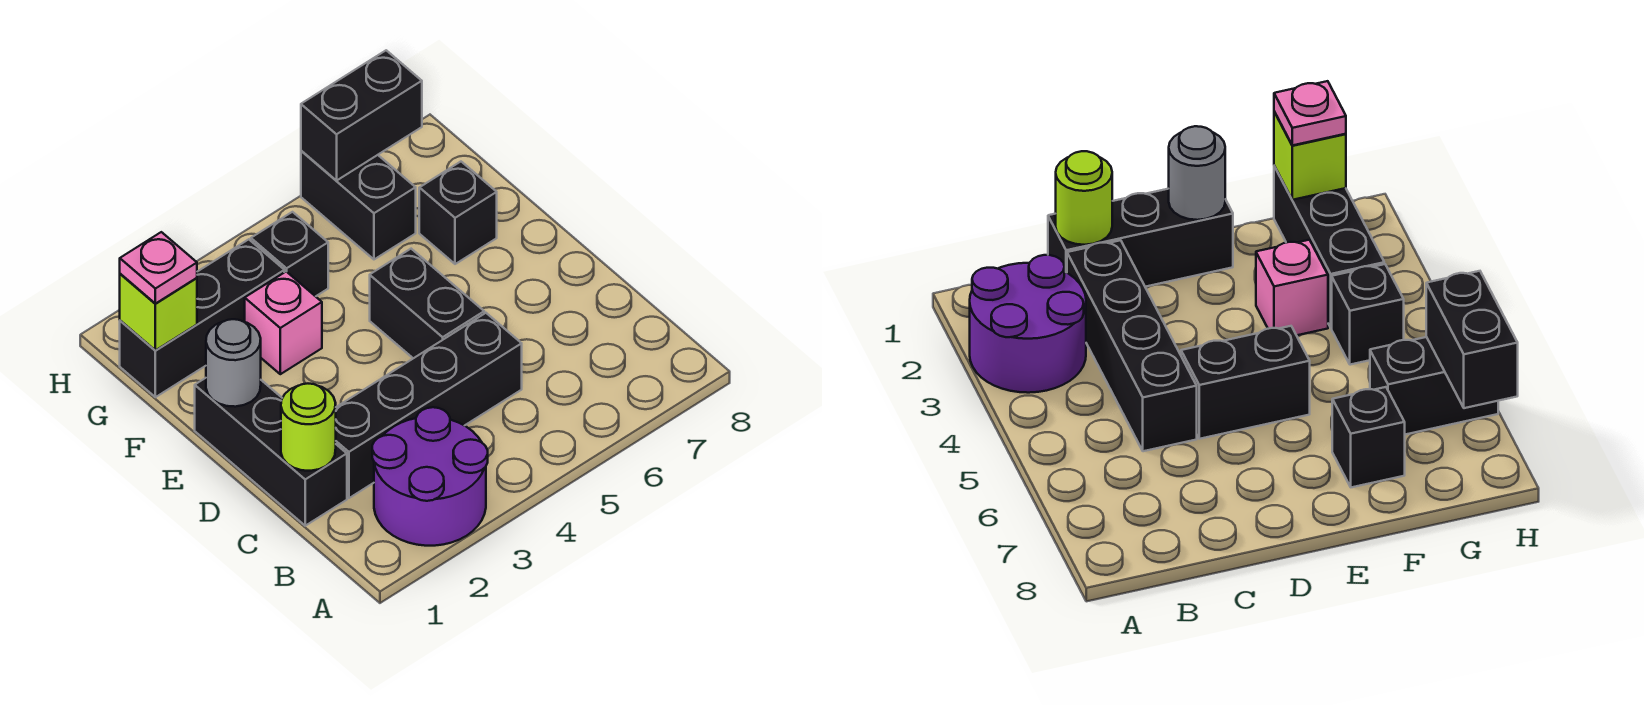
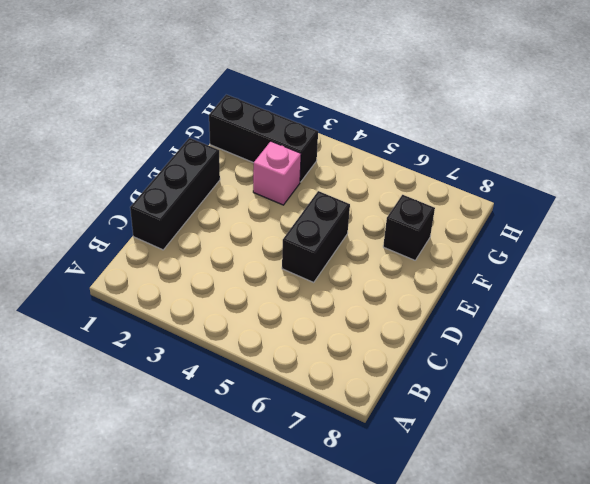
none -> purple 2x2 round brick [372,407,488,546]
none -> black 1x4 brick [336,313,522,498]
none -> black 1x1 brick [251,212,328,296]

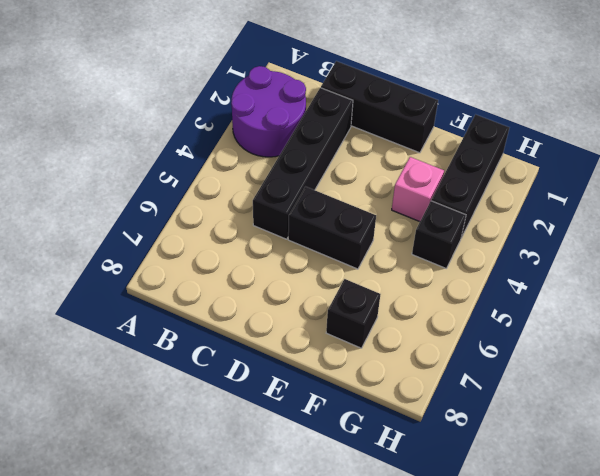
none -> black 1x2 brick [301,151,416,259]
none -> lime 1x1 round brick [281,384,336,471]
none -> grey 1x1 round brick [206,319,261,407]

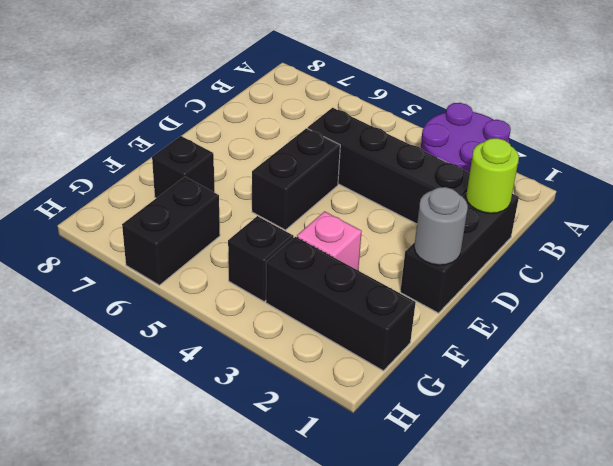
none -> lime 1x1 brick [120,274,197,350]
none -> black 1x2 brick [301,50,422,181]
none -> pink 1x1 plate [120,232,197,304]

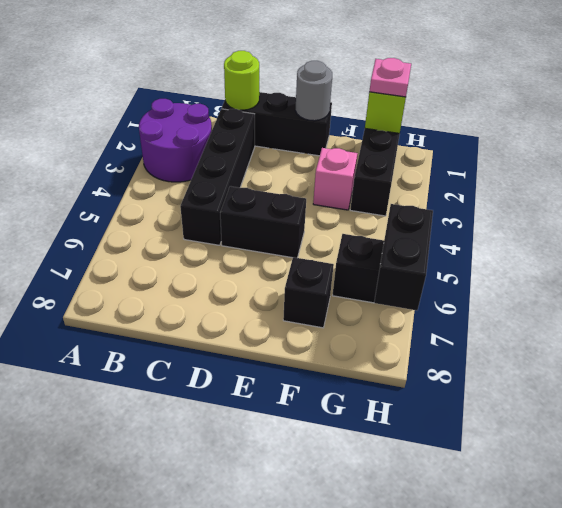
none -> black 1x1 brick [251,212,328,296]

